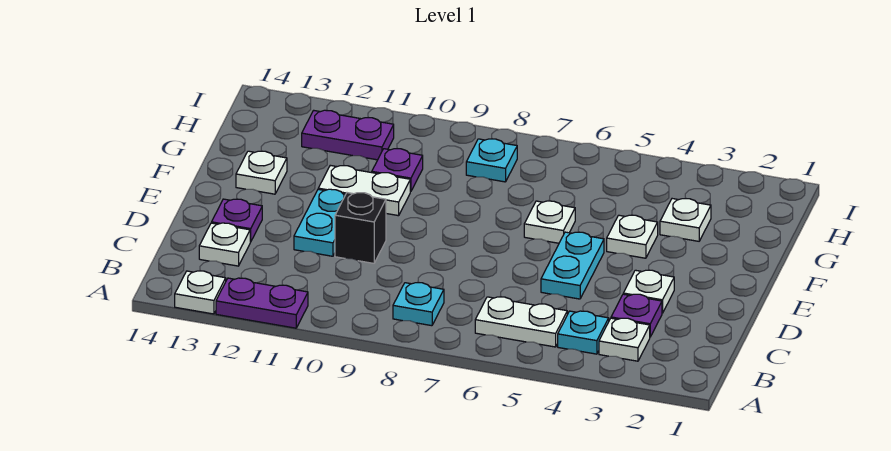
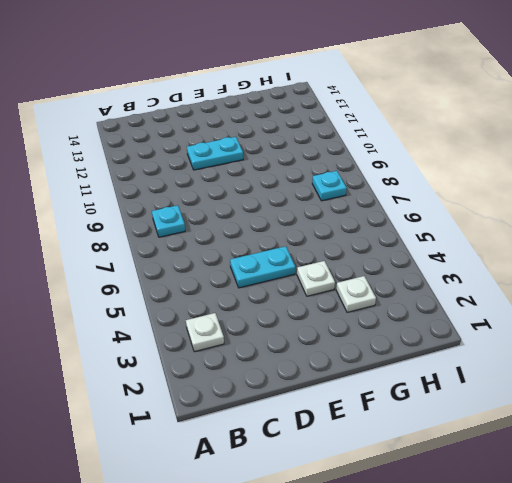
none -> purple 1x2 plate [216,278,308,328]
none -> white 1x1 plate [175,271,226,314]
none -> cyan 1x1 plate [558,311,609,354]

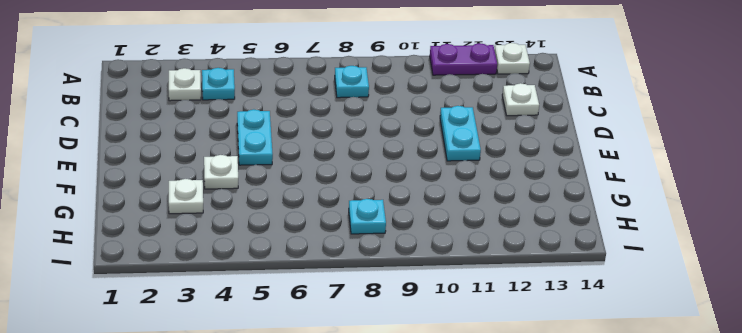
none -> white 1x2 plate [475,297,567,347]
none -> purple 1x1 plate [611,294,662,337]
none -> white 1x1 plate [623,270,674,313]

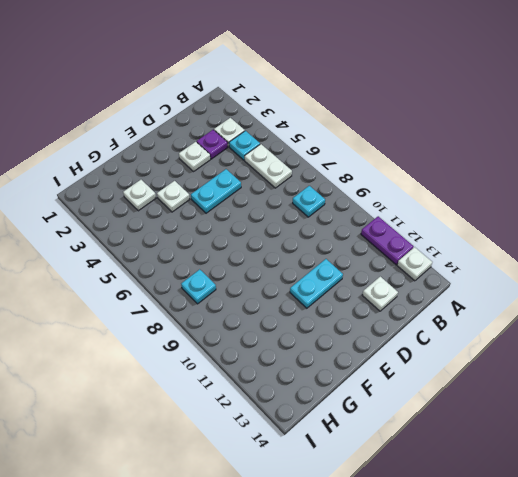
none -> black 1x1 brick [335,193,386,263]
none -> purple 1x1 plate [212,199,262,242]
none -> white 1x1 plate [524,201,575,243]

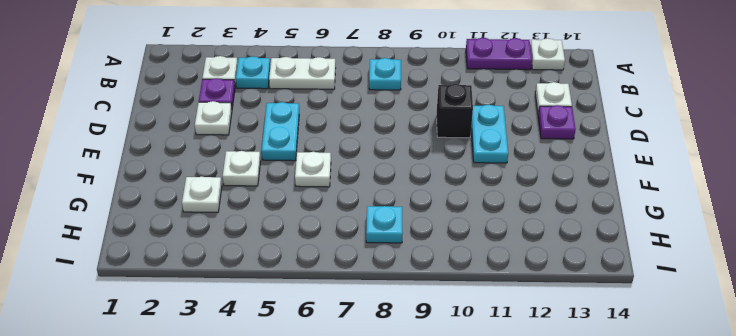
none -> white 1x2 plate [318,165,410,216]
none -> white 1x1 plate [236,151,287,194]
none -> purple 1x1 plate [372,149,423,192]

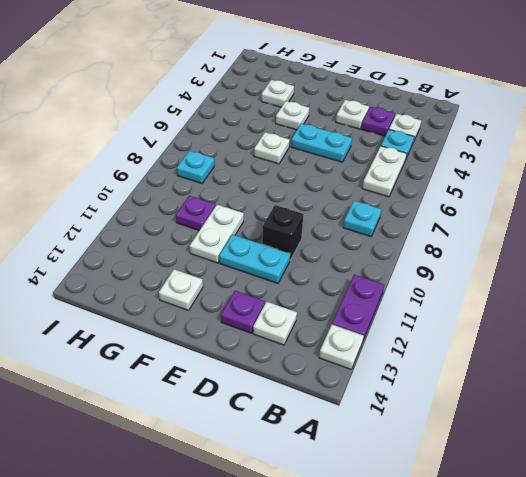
none -> purple 1x2 plate [302,110,394,160]

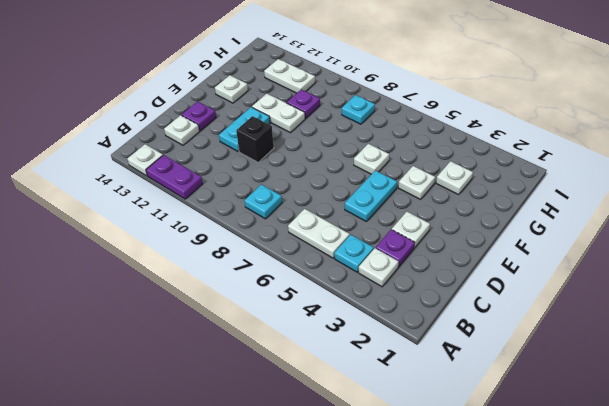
white 1x2 plate [264,59,315,93] -> purple 1x2 plate [302,110,394,160]

